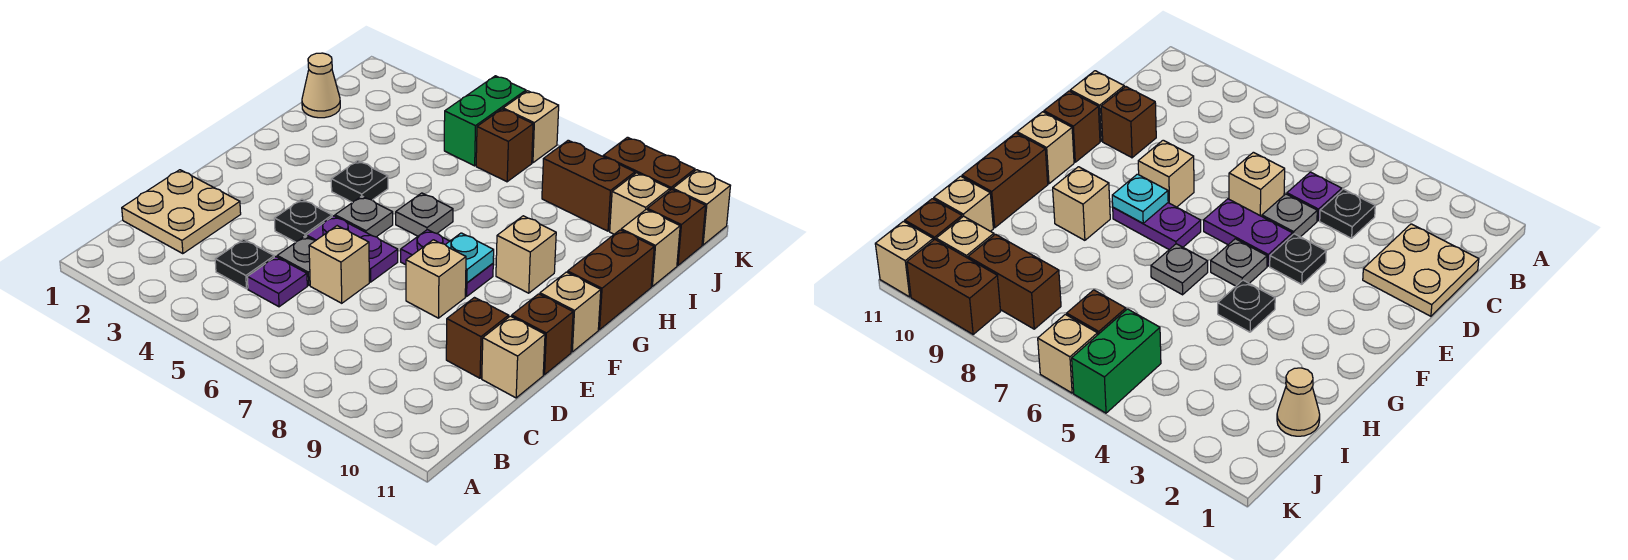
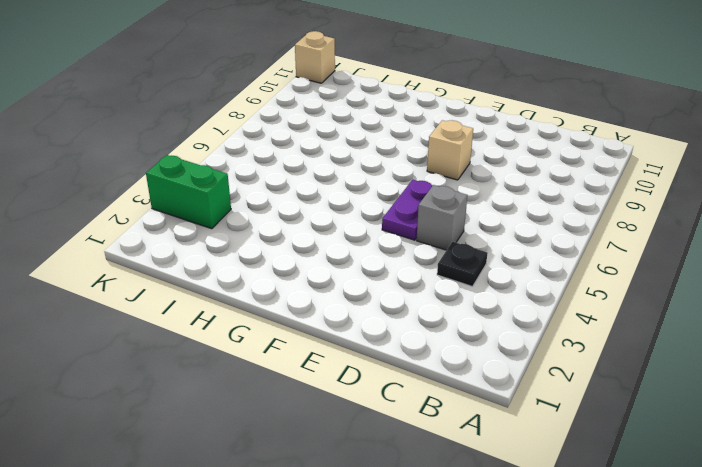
grey 1x1 brick [417,185,467,250] -> grey 1x1 plate [277,236,315,285]
green 1x2 brick [146,155,231,229] -> green 1x2 brick moved to [444,76,526,166]
none -> tan 2x2 plate [122,170,241,254]
none -> purple 1x1 plate [247,257,307,307]
none -> tan 1x1 brick [309,226,369,303]

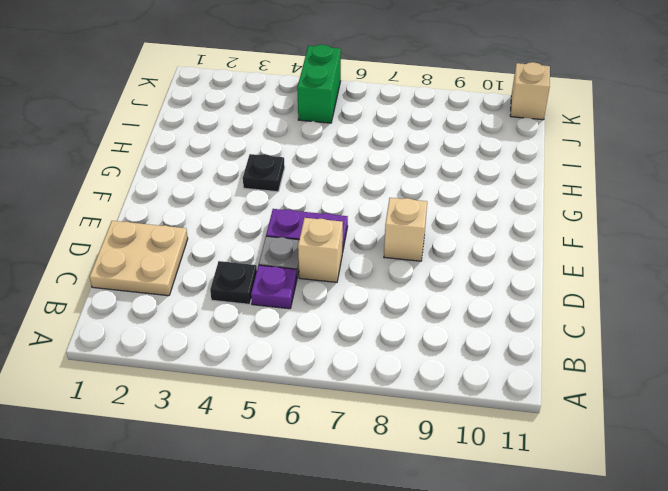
none -> brown 1x1 brick [446,298,509,378]
none -> tan 1x1 brick [482,316,545,398]
none -> black 1x1 plate [274,199,332,242]

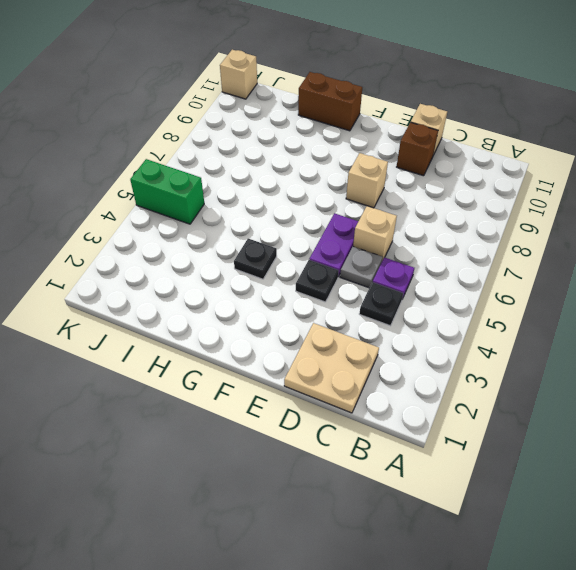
none -> brown 1x1 brick [512,294,573,375]
none -> grey 1x1 plate [335,196,393,237]
none -> purple 1x2 plate [401,230,493,297]

